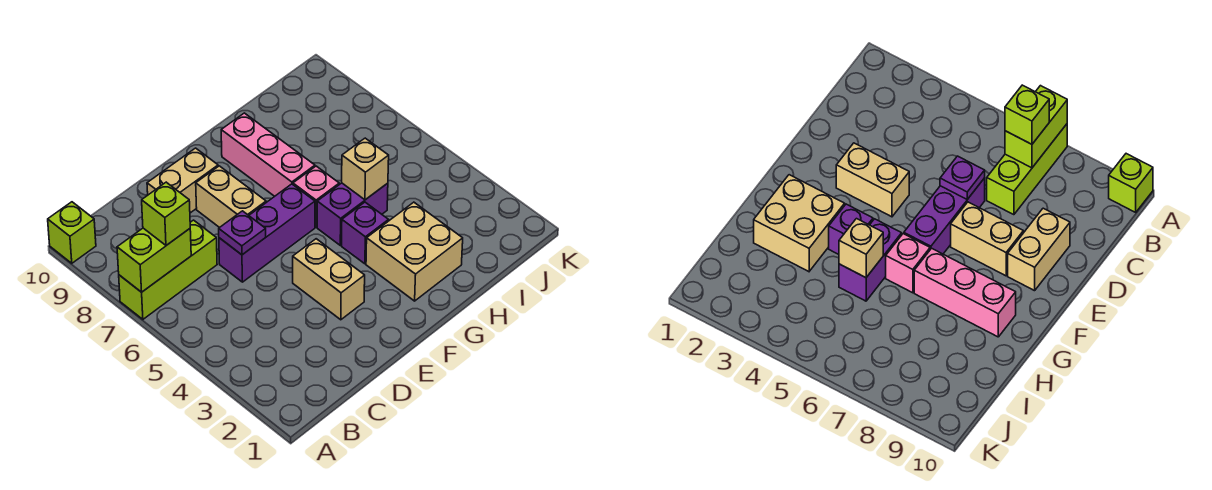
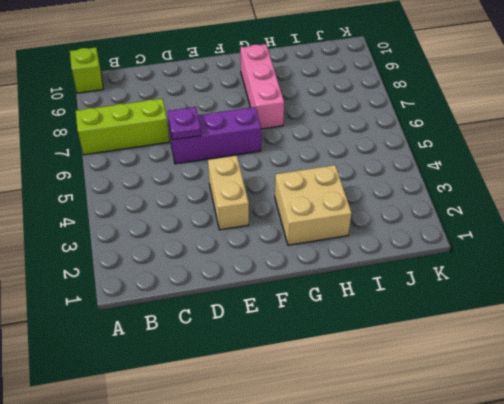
none -> tan 1x2 brick [147,148,218,213]
none -> tan 1x2 brick [196,166,266,228]
none -> purple 1x1 brick [342,202,389,264]

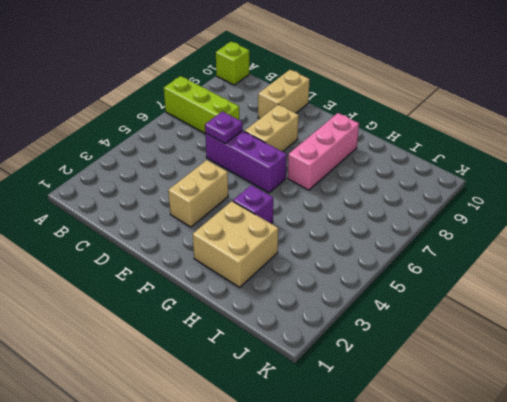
tan 1x2 brick [258,70,310,119] -> tan 1x2 brick turned to [147,148,218,213]
none -> purple 1x2 brick [317,183,388,245]
none -> pink 1x1 brick [293,166,339,227]
none -> lime 1x2 brick [117,228,191,292]

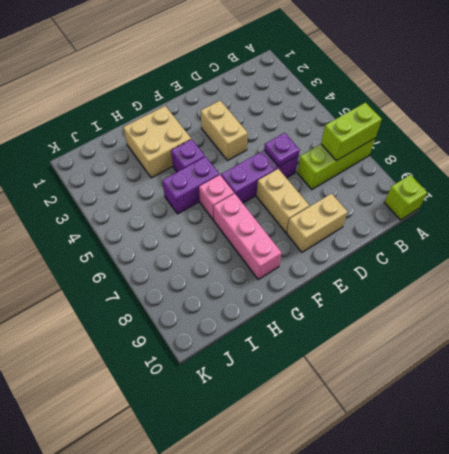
none -> tan 1x1 brick [342,138,389,200]
none -> lime 1x1 brick [142,182,190,245]

